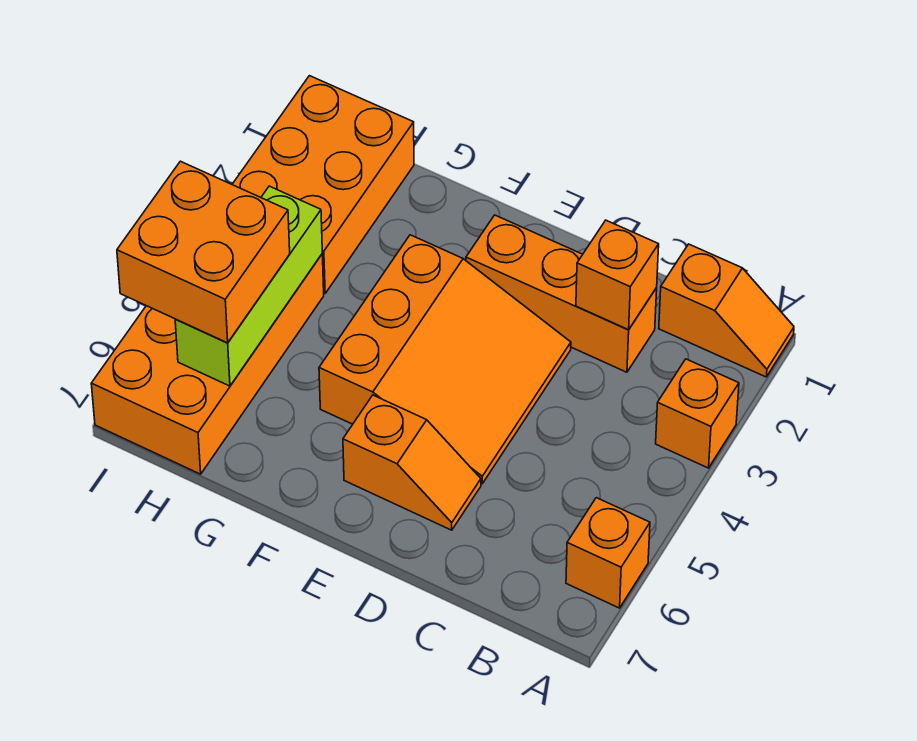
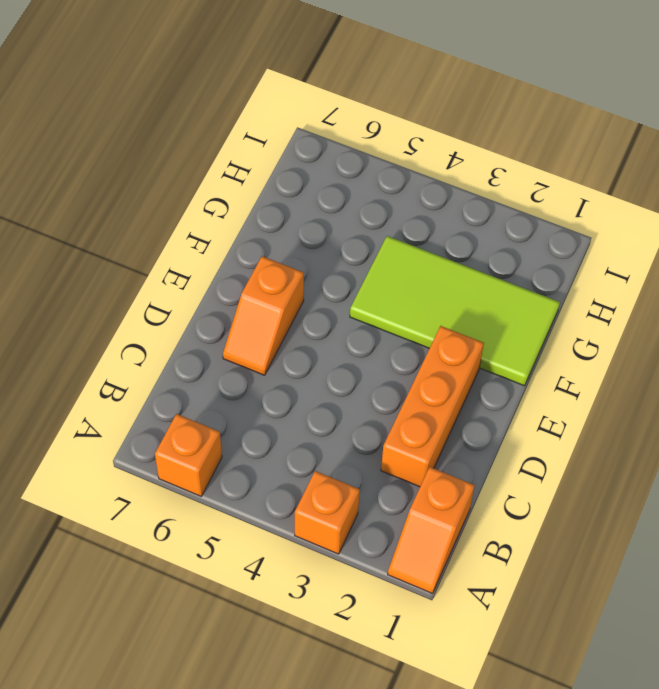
lime 2x4 tile [350,236,560,386] -> orange 3x3 slope [319,235,571,484]
none -> orange 2x3 brick [232,76,414,294]
none -> orange 2x4 brick [91,254,324,474]

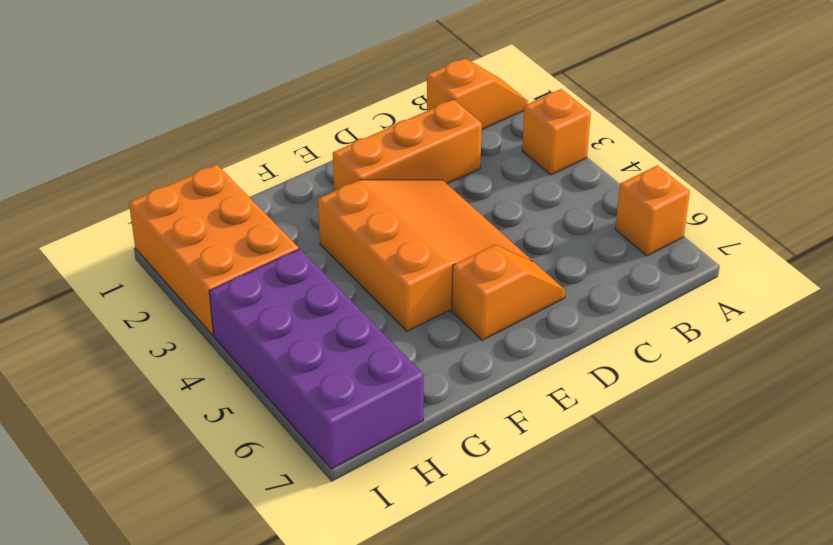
purple 2x4 brick [209,249,424,469] -> orange 2x4 brick [91,254,324,474]
none -> orange 1x1 brick [576,220,659,330]
none -> lime 1x3 brick [175,186,322,386]

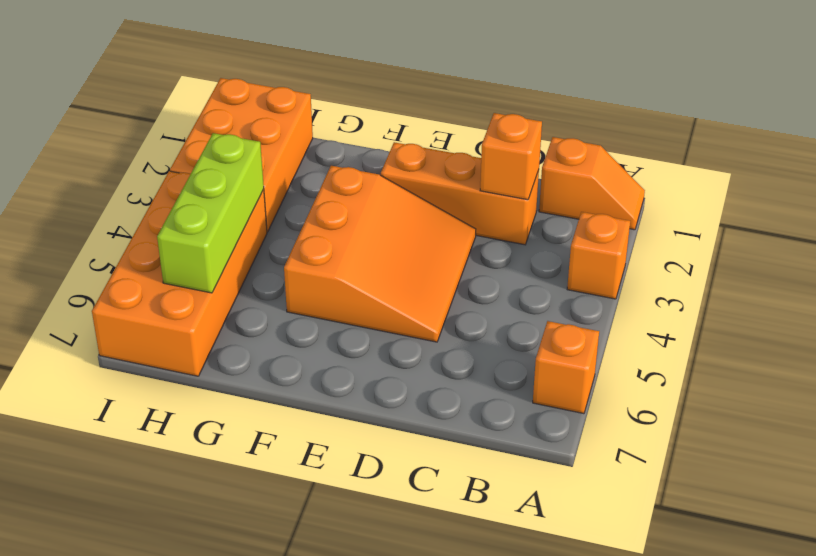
none -> orange 1x2 slope [343,395,481,530]
none -> orange 2x2 brick [117,161,290,343]

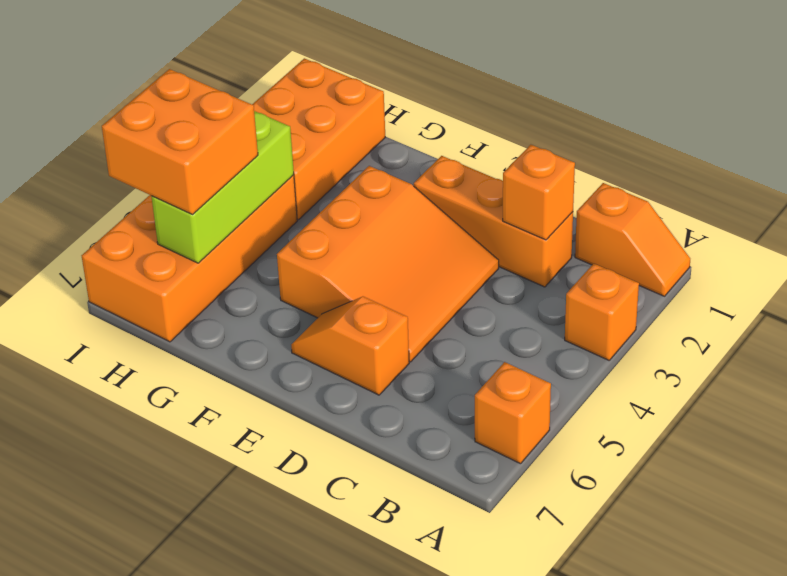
orange 1x2 slope [291,296,409,395] -> orange 1x2 slope turned to [343,395,481,530]

